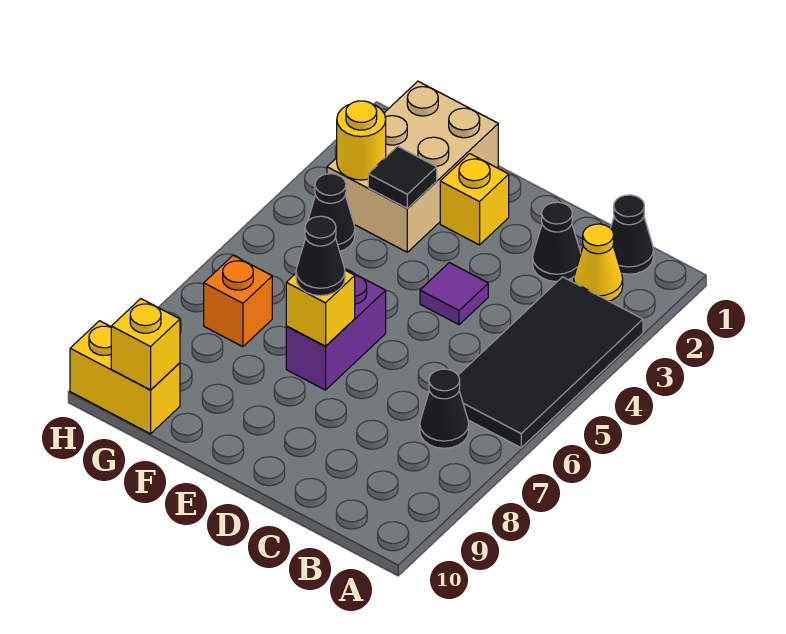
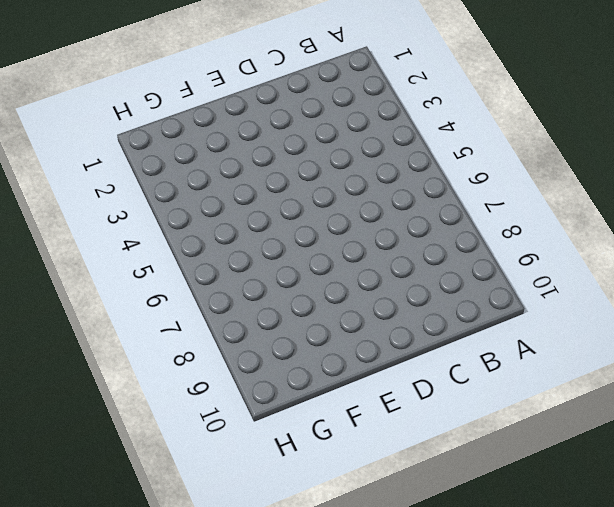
none -> black 2x4 tile [458,277,643,448]
none -> black 1x1 cone [611,195,654,274]
none -> yellow 1x1 cone [574,224,623,301]

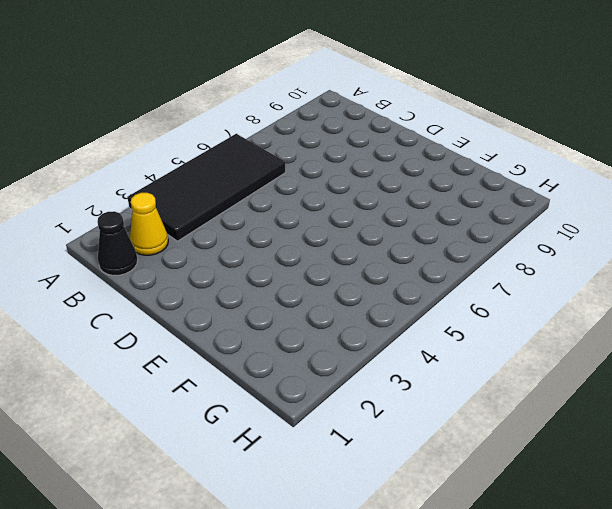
none -> black 1x1 cone [420,369,469,448]
none -> black 1x1 cone [533,202,581,282]
none -> purple 1x1 tile [420,263,488,325]

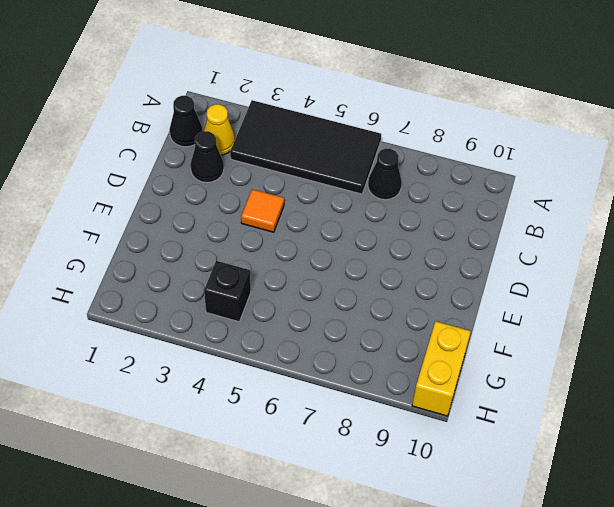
orange 1x1 tile [241,189,284,232] -> purple 1x1 tile [420,263,488,325]
black 1x1 brick [204,261,251,322] -> black 1x1 cone [308,174,355,251]
none -> yellow 1x1 brick [440,154,509,245]
none -> purple 1x2 brick [286,270,386,390]
none -> tan 2x3 brick [327,81,498,252]

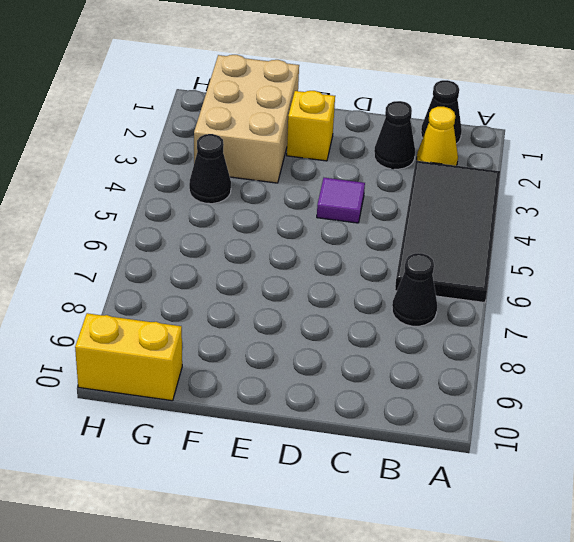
none -> purple 1x2 brick [286,270,386,390]
none -> orange 1x1 brick [204,255,272,347]
none -> yellow 1x1 brick [286,270,355,346]

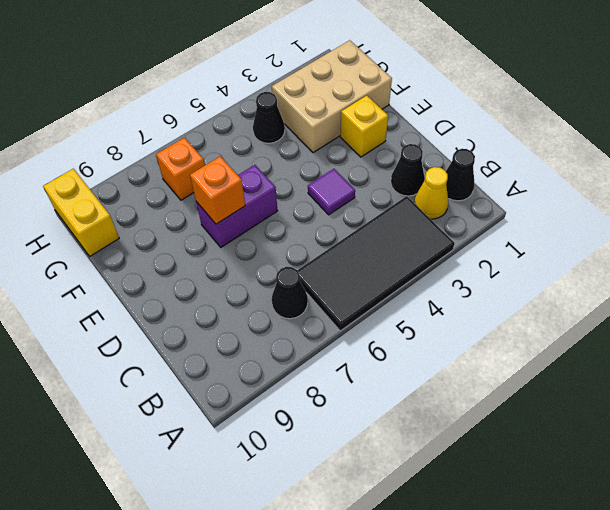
orange 1x1 brick [190,156,245,224] -> yellow 1x1 brick [286,270,355,346]
none -> black 1x1 tile [368,146,437,208]
none -> yellow 1x1 round brick [337,101,386,180]
none -> yellow 1x1 brick [111,299,180,390]

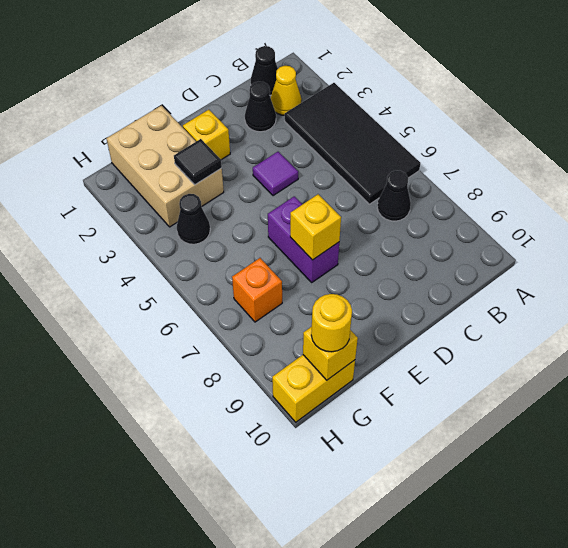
yellow 1x1 round brick [311,294,352,352] -> yellow 1x1 round brick moved to [337,101,386,180]
none -> black 1x1 cone [296,216,345,296]

